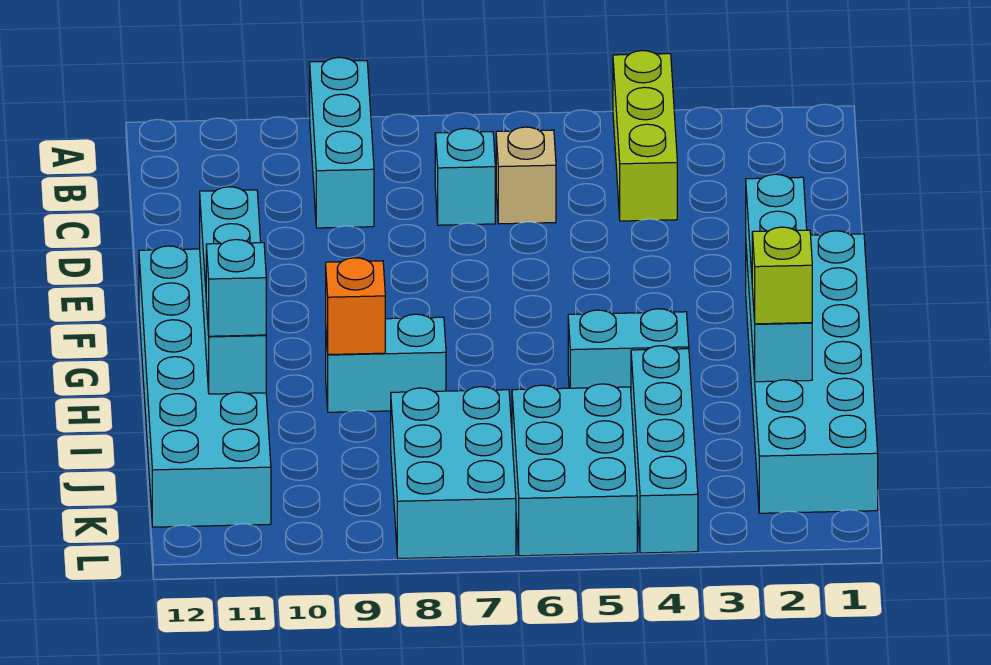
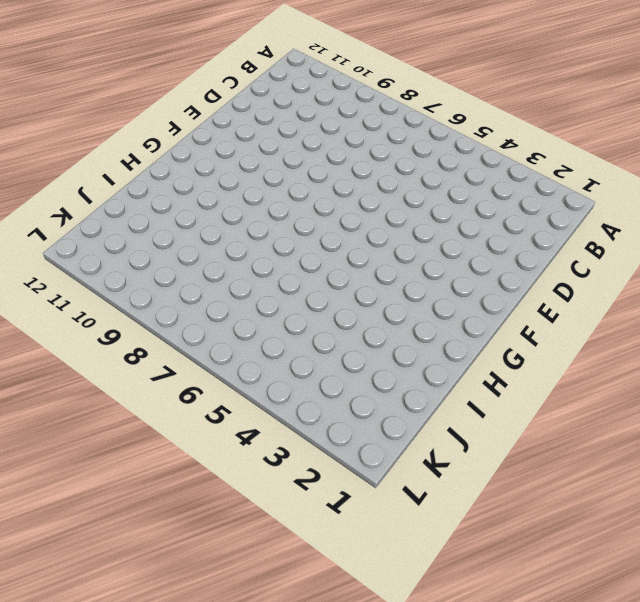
none -> lime 1x3 brick [613,51,677,221]
none -> cyan 1x3 brick [310,58,374,228]
none -> tan 1x1 brick [496,127,556,224]

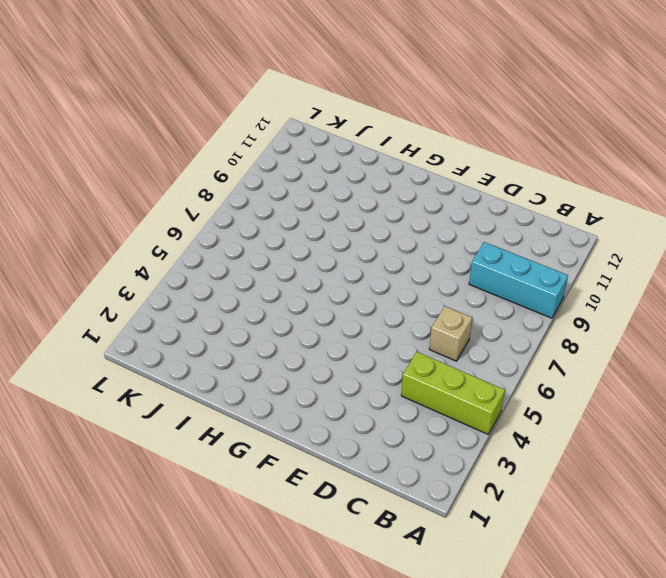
none -> cyan 1x1 brick [435,128,495,225]
none -> cyan 2x6 brick [746,231,878,513]
none -> cyan 2x6 brick [139,246,271,527]

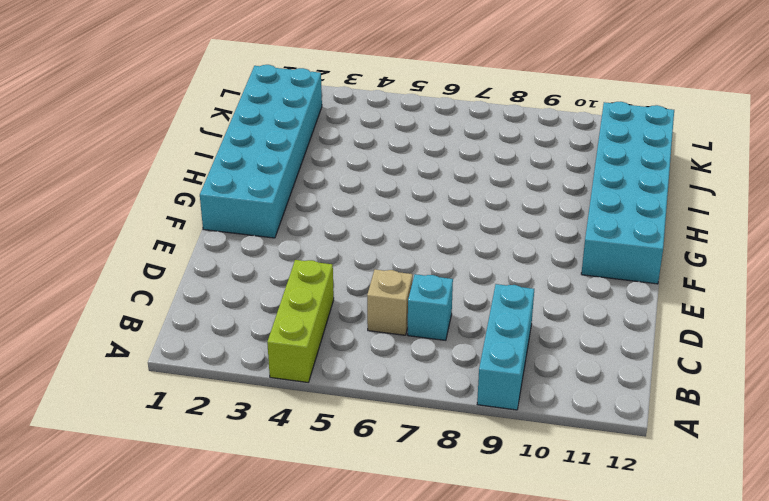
none -> cyan 1x2 brick [568,309,689,388]
none -> cyan 1x2 brick [326,314,446,412]
none -> cyan 1x4 brick [631,346,698,553]

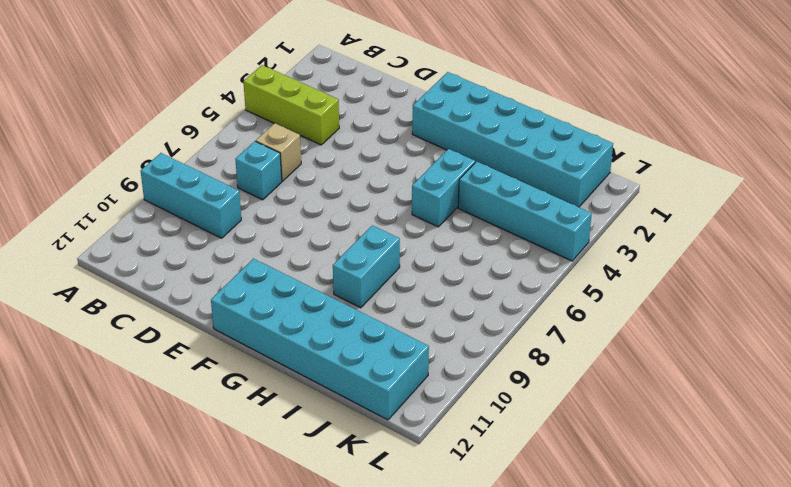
none -> cyan 2x3 brick [512,384,637,556]
none -> cyan 2x3 brick [391,387,516,558]
none -> cyan 1x4 brick [746,174,812,382]

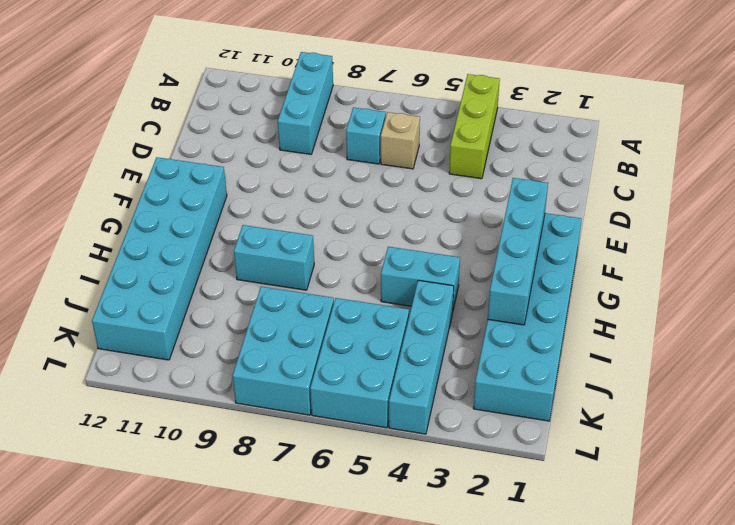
none -> cyan 1x4 brick [200,187,266,394]
none -> orange 1x1 brick [326,258,385,355]
none -> lime 1x1 brick [752,227,812,324]

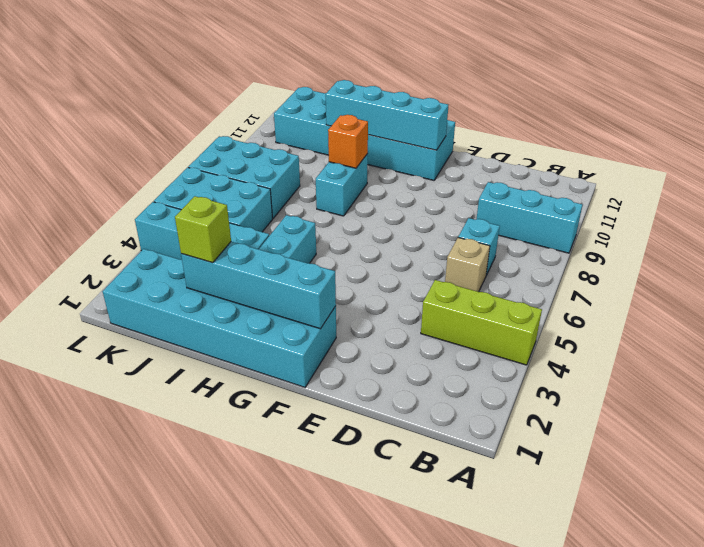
none -> cyan 1x1 brick [206,240,266,336]

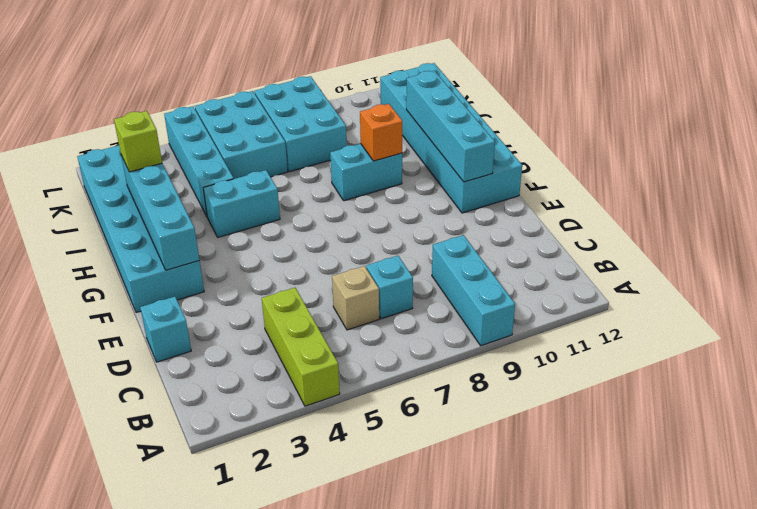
cyan 1x1 brick [140,297,191,362] -> cyan 1x1 brick moved to [206,240,266,336]

